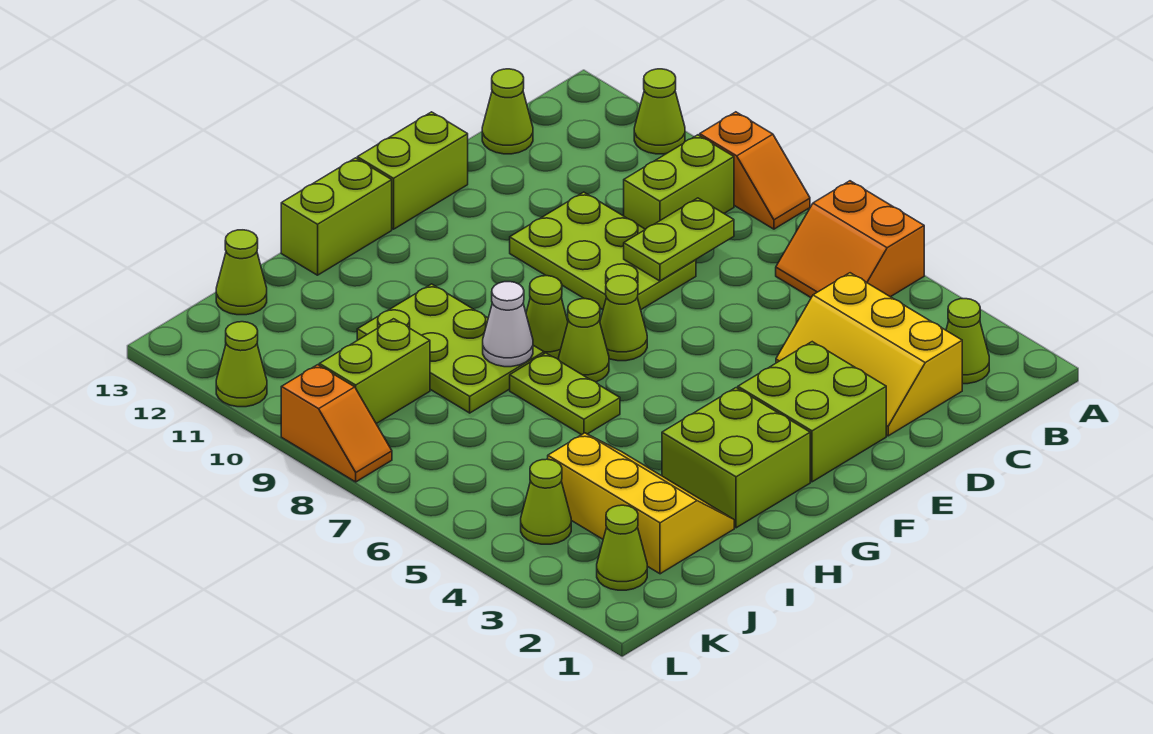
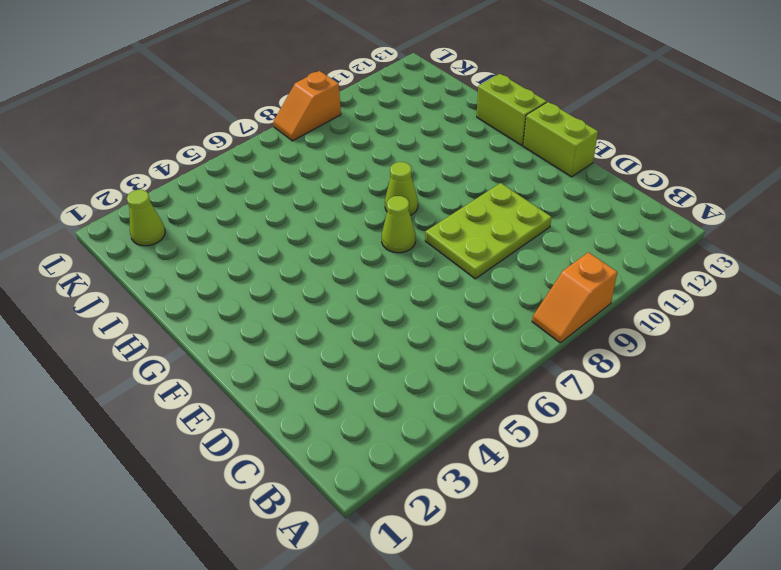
none -> orange 2x2 slope [776,181,924,297]
none -> lime 1x1 cone [634,69,685,154]
none -> lime 1x1 cone [946,299,989,384]

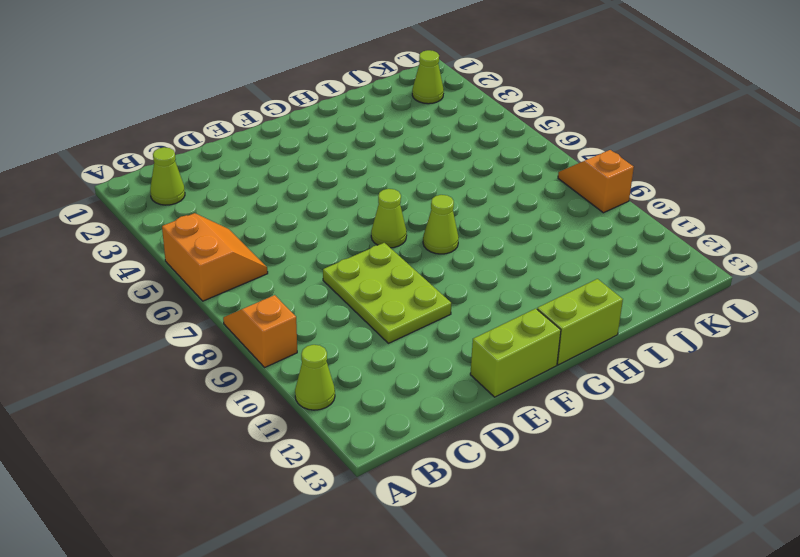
none -> lime 1x2 brick [624,135,734,229]
none -> yellow 2x3 slope [776,273,962,436]
none -> lime 1x1 cone [482,69,533,154]

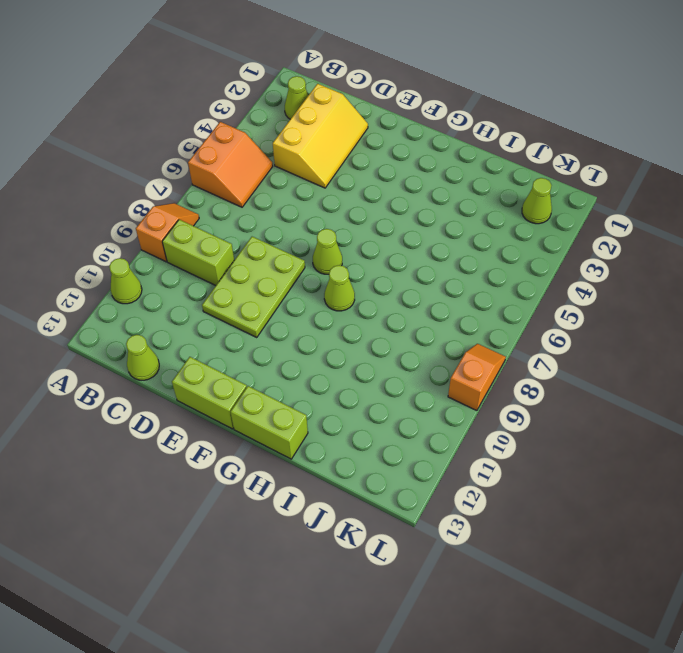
none -> lime 2x2 brick [738,342,886,482]
none -> lime 2x2 brick [662,388,810,528]
none -> lime 1x1 cone [559,299,609,382]

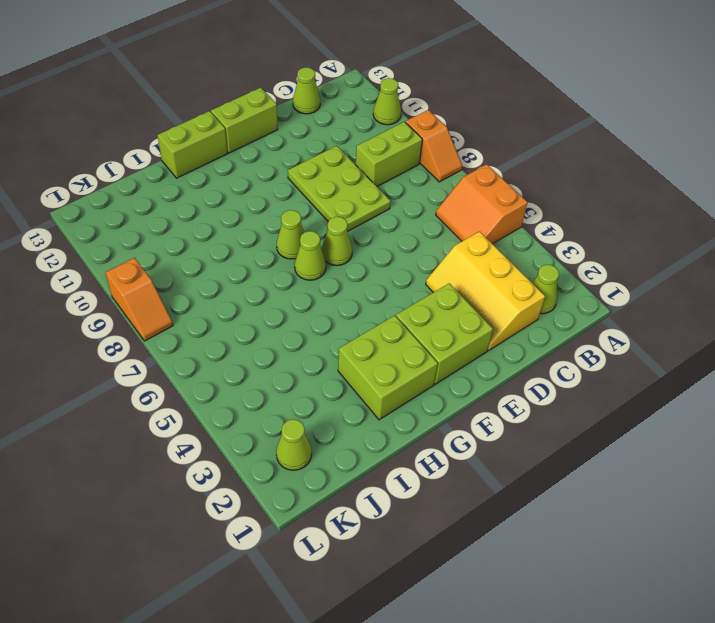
none -> lime 1x2 plate [510,353,620,435]
none -> lime 2x3 plate [357,284,544,413]
none -> yellow 2x3 slope [548,433,734,574]

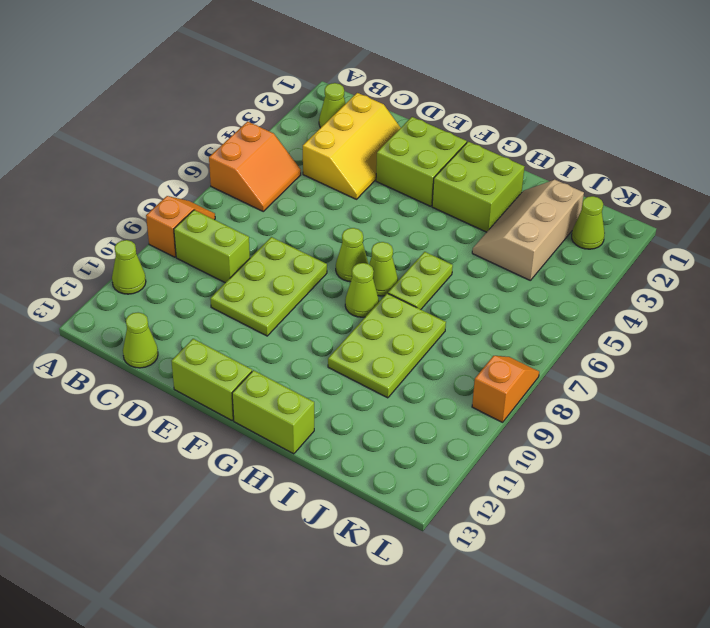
tan 2x3 slope [472,180,584,280] -> yellow 2x3 slope [548,433,734,574]
none -> lime 1x2 brick [319,319,430,424]
none -> lime 1x1 cone [216,230,267,315]
none -> lime 1x1 cone [521,459,571,544]

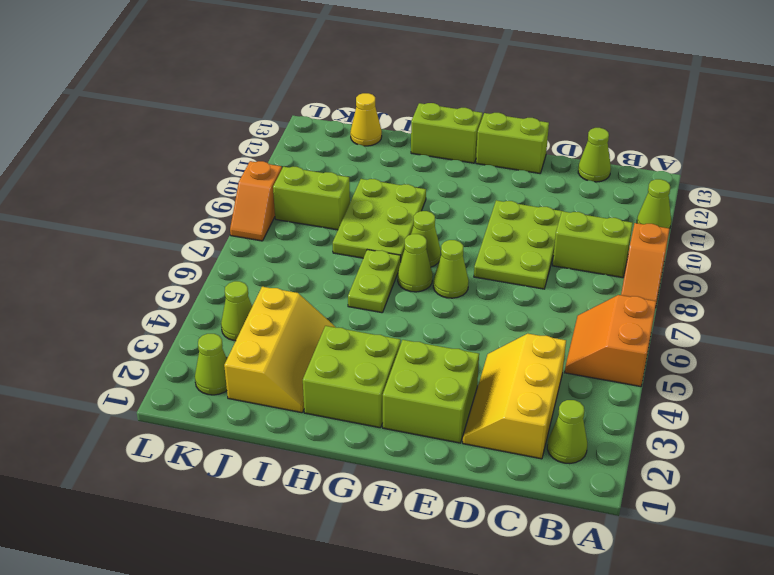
yellow 1x1 cone [350,93,382,146] -> lime 1x1 cone [216,230,267,315]
none -> lime 1x1 cone [216,322,267,407]
none -> lime 1x2 plate [624,198,734,281]
none -> white 1x1 cone [483,282,533,367]

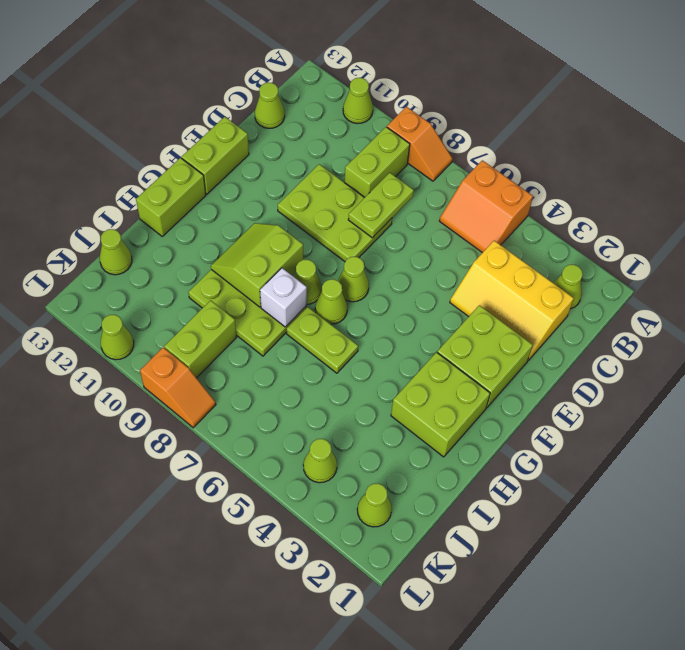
lime 2x2 slope [211,223,303,307] -> none
white 1x1 brick [260,268,307,327] -> white 1x1 cone [483,282,533,367]
none -> yellow 2x3 slope [548,433,734,574]

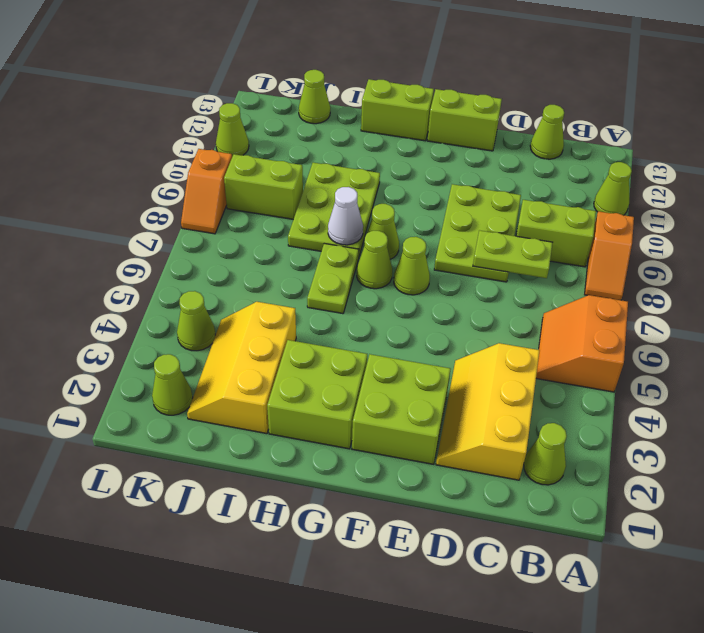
yellow 2x3 slope [187,302,296,434] -> yellow 2x3 slope turned to [548,433,734,574]

